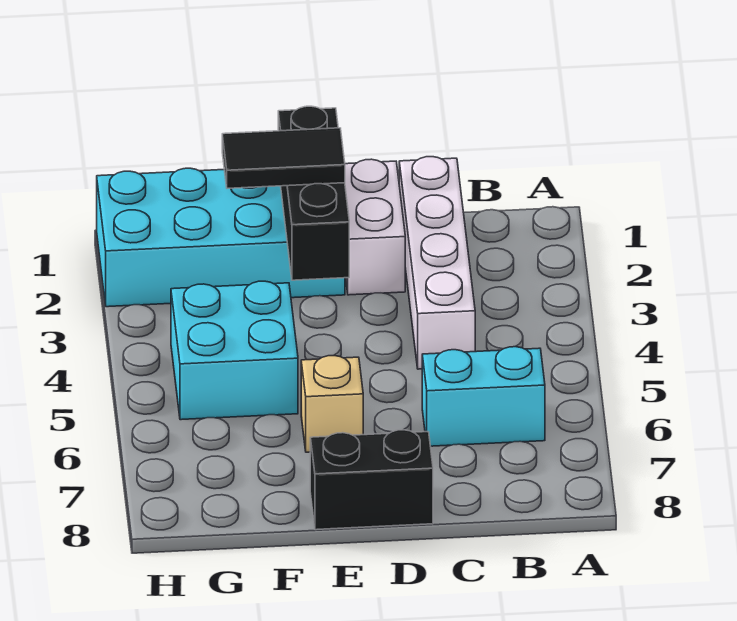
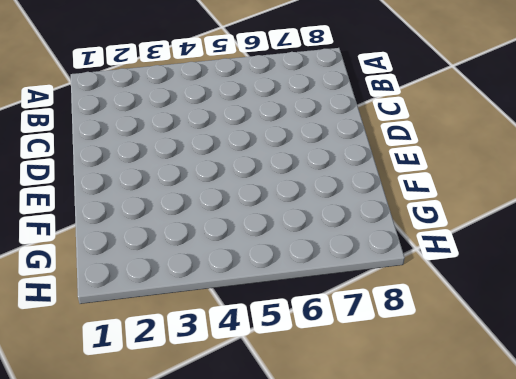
none -> cyan 1x2 brick [422,347,545,446]
none -> white 1x4 brick [399,157,475,369]

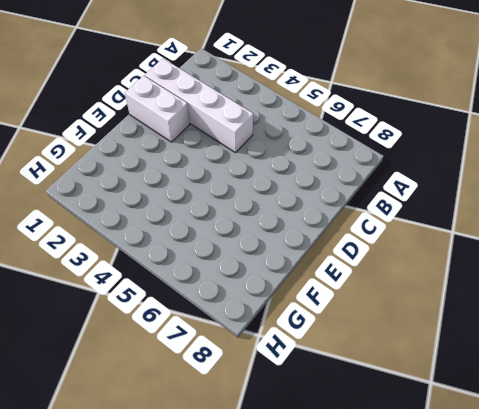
none -> cyan 1x2 brick [422,347,545,446]
none -> black 1x2 brick [310,430,433,530]

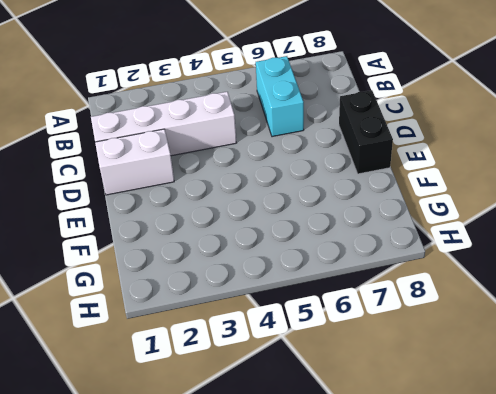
none -> cyan 2x4 brick [97,168,345,307]
none -> tan 1x1 brick [301,356,363,452]

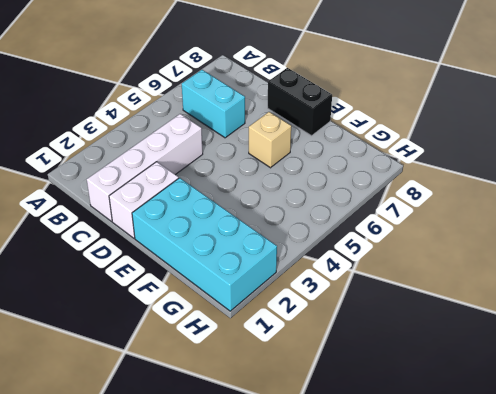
none -> cyan 2x2 brick [171,281,298,420]
none -> black 1x3 brick [278,106,349,280]

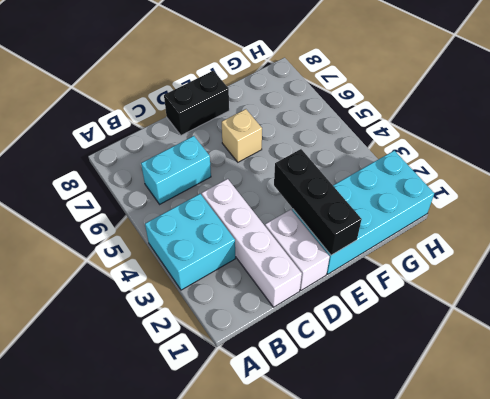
cyan 2x2 brick [145,194,235,290] -> cyan 2x2 brick moved to [171,281,298,420]
none -> black 1x2 tile [222,128,345,188]

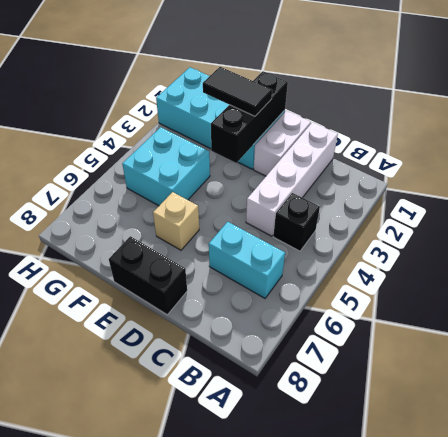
black 1x1 brick [273,193,320,251] -> none

